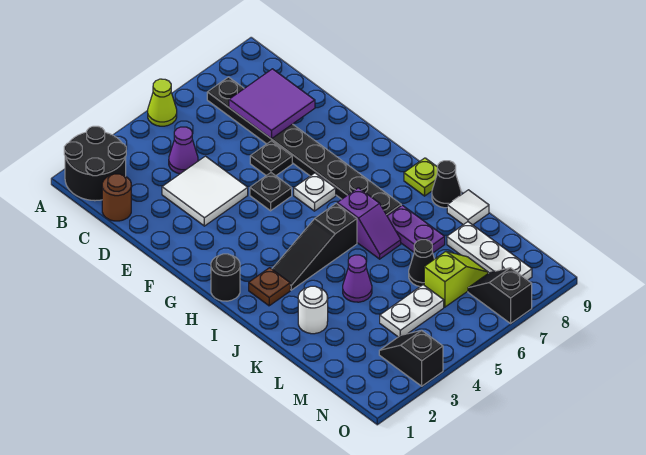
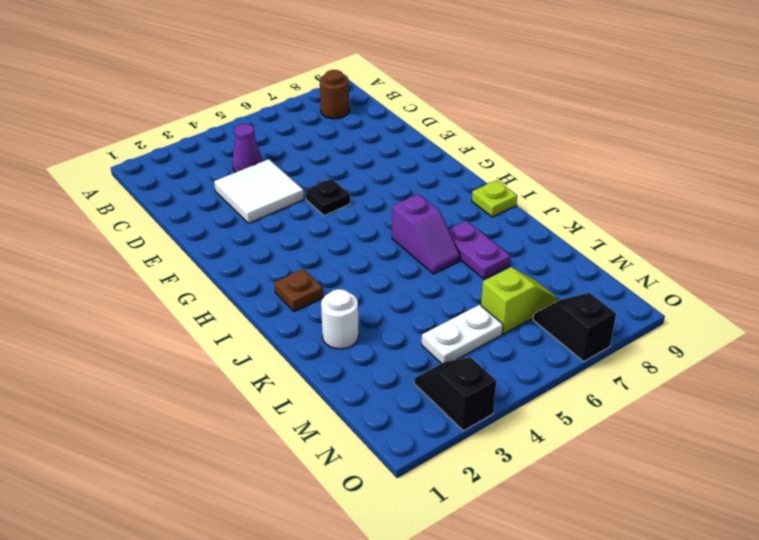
brown 1x1 round brick [320,70,349,119] -> brown 1x1 round brick moved to [102,174,131,221]
none -> black 2x2 round brick [64,126,126,201]
none -> lime 1x1 cone [148,79,177,126]
none -> black 1x8 plate [207,77,401,216]

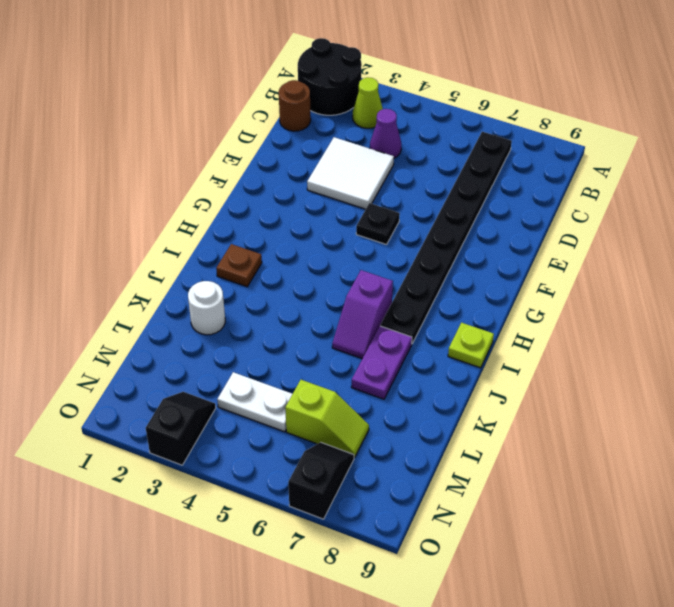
lime 1x1 cone [353,77,383,128] -> lime 1x1 cone moved to [148,79,177,126]
none -> black 1x1 plate [250,141,292,176]
none -> white 1x1 plate [294,173,336,211]
none -> black 1x1 round brick [211,254,240,301]

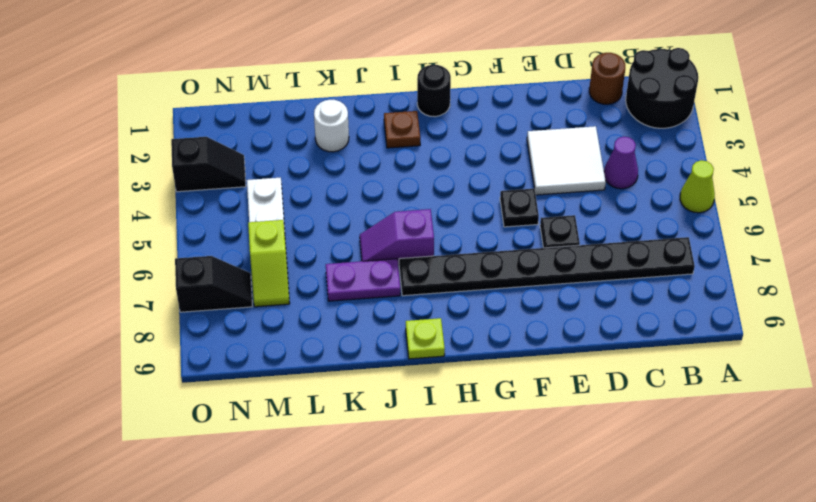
none -> white 1x1 plate [294,173,336,211]
none -> black 1x3 slope [272,203,357,290]
none -> black 1x1 cone [432,161,461,208]

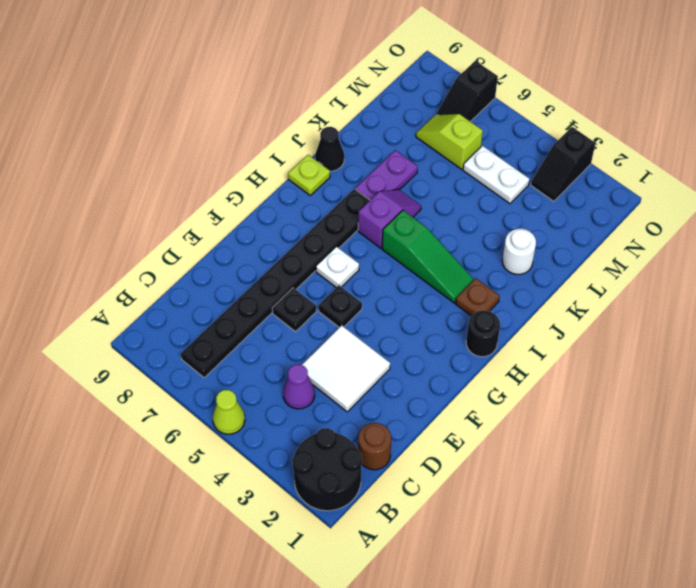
green 1x3 slope [382,210,474,303] -> black 1x3 slope [272,203,357,290]
none -> purple 1x1 cone [343,255,372,302]
none -> white 1x1 tile [447,190,489,225]
none -> black 1x1 cone [409,240,434,286]

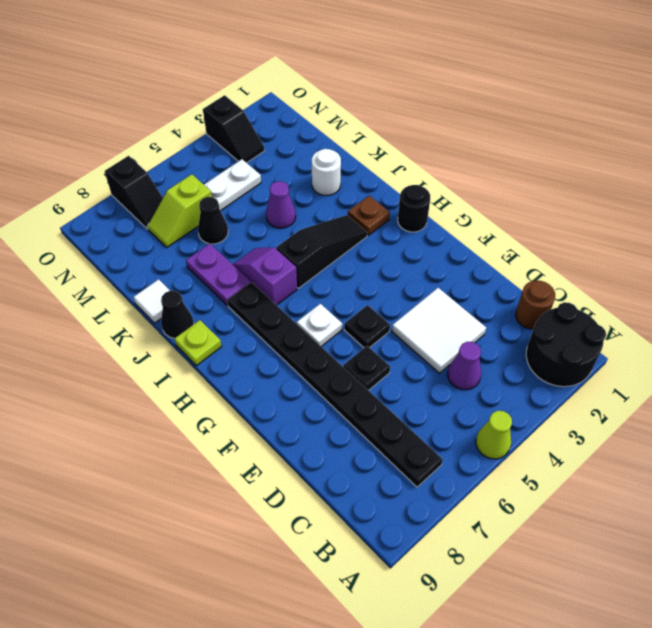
none -> white 1x3 plate [447,222,532,280]
none -> purple 2x2 tile [229,69,315,139]

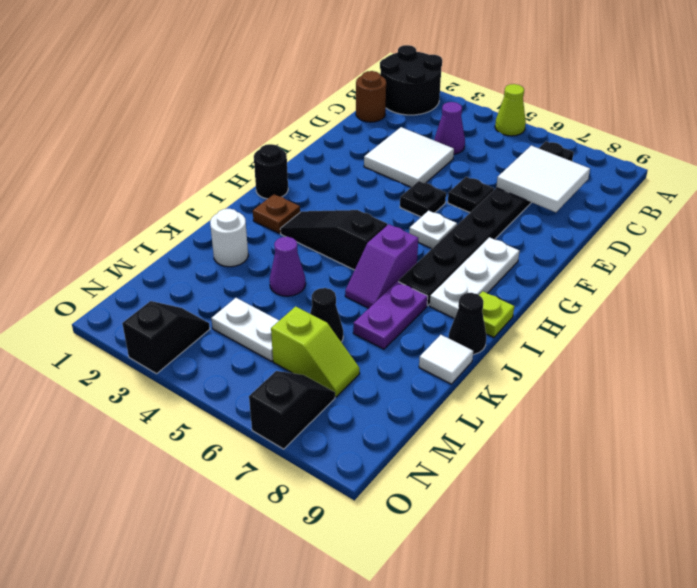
white 2x2 tile [496,146,590,212] -> purple 2x2 tile [229,69,315,139]
white 1x3 plate [430,237,520,318] -> white 1x3 plate moved to [447,222,532,280]

